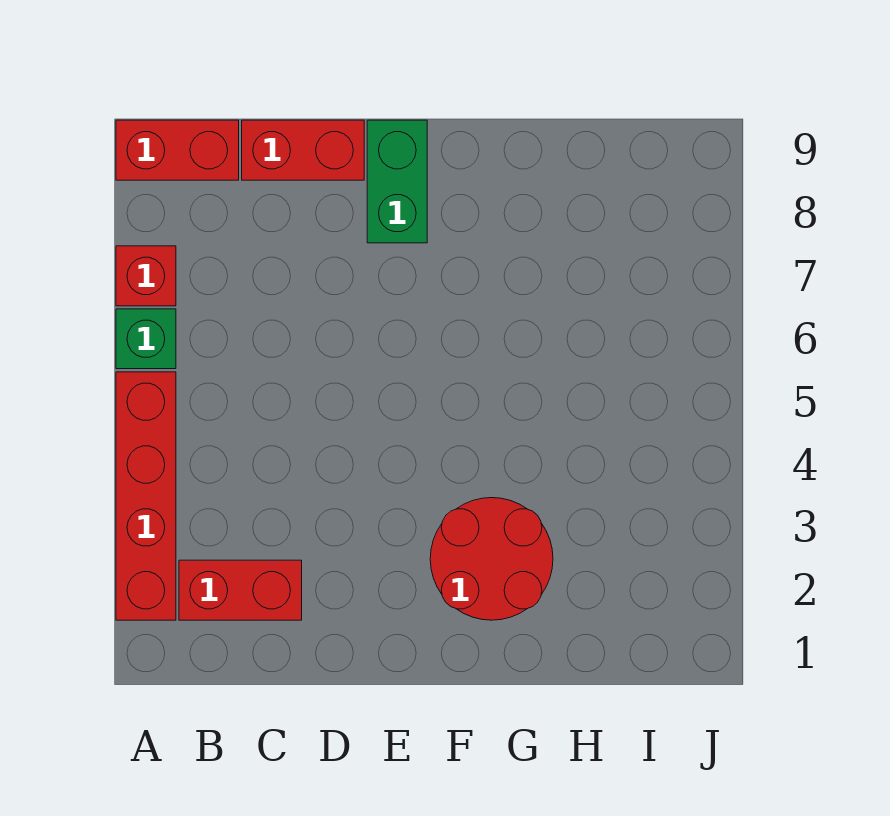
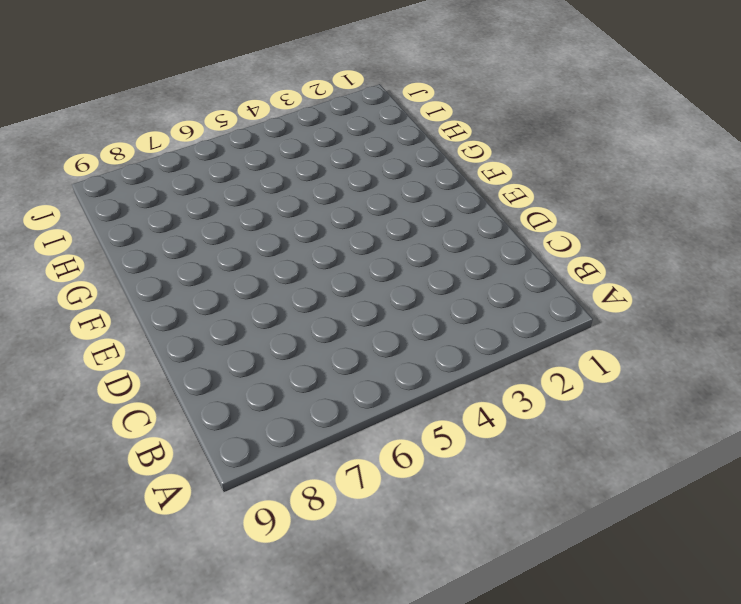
none -> red 1x4 brick [116,372,176,620]
none -> green 1x1 brick [116,309,176,369]

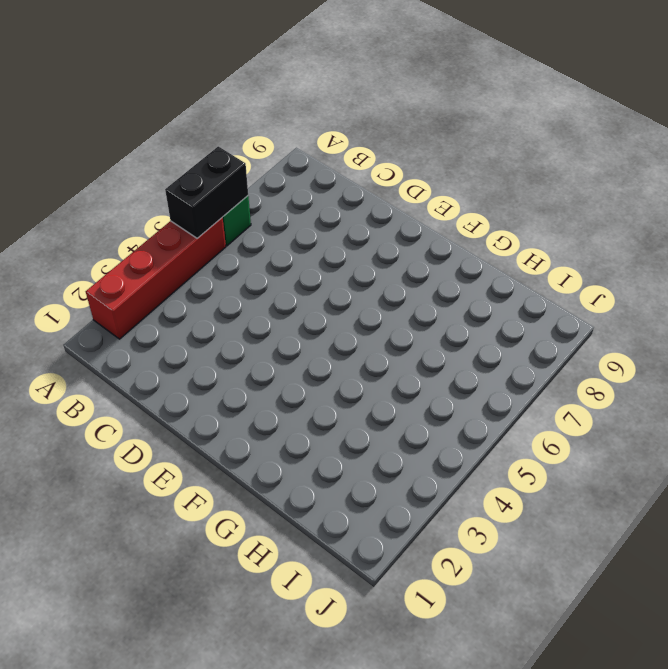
black 1x2 brick [165,146,248,238] -> none
none -> red 1x1 brick [116,246,176,306]
none -> red 1x2 brick [116,120,239,180]

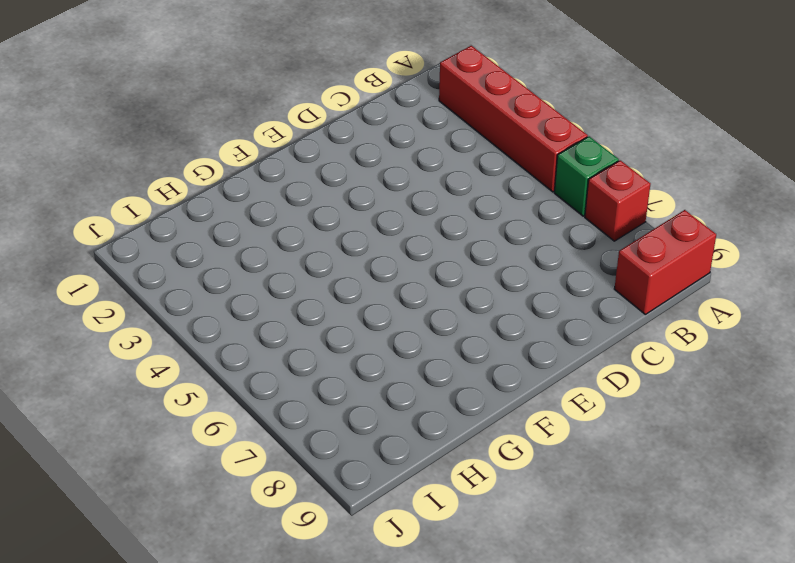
none -> red 1x2 brick [179,560,302,620]
none -> red 1x2 brick [242,120,364,180]

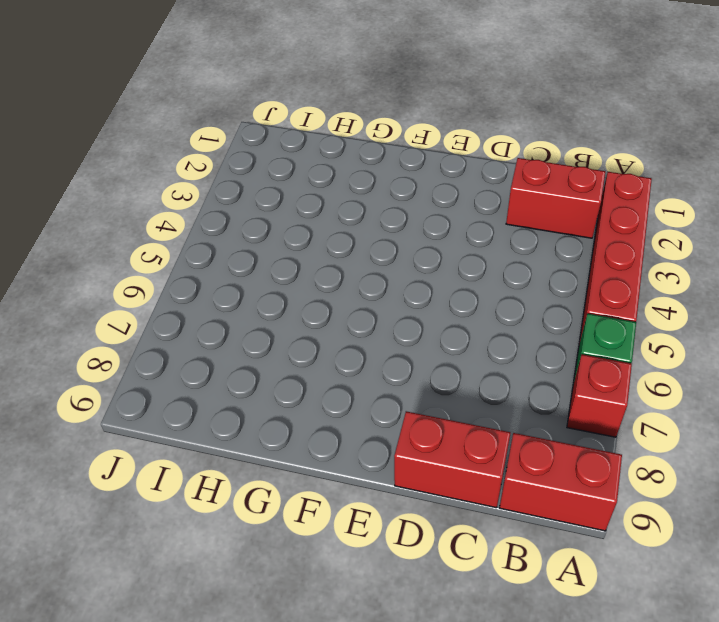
none -> green 1x2 brick [367,120,427,243]
none -> red 2x2 round brick [430,498,553,620]

